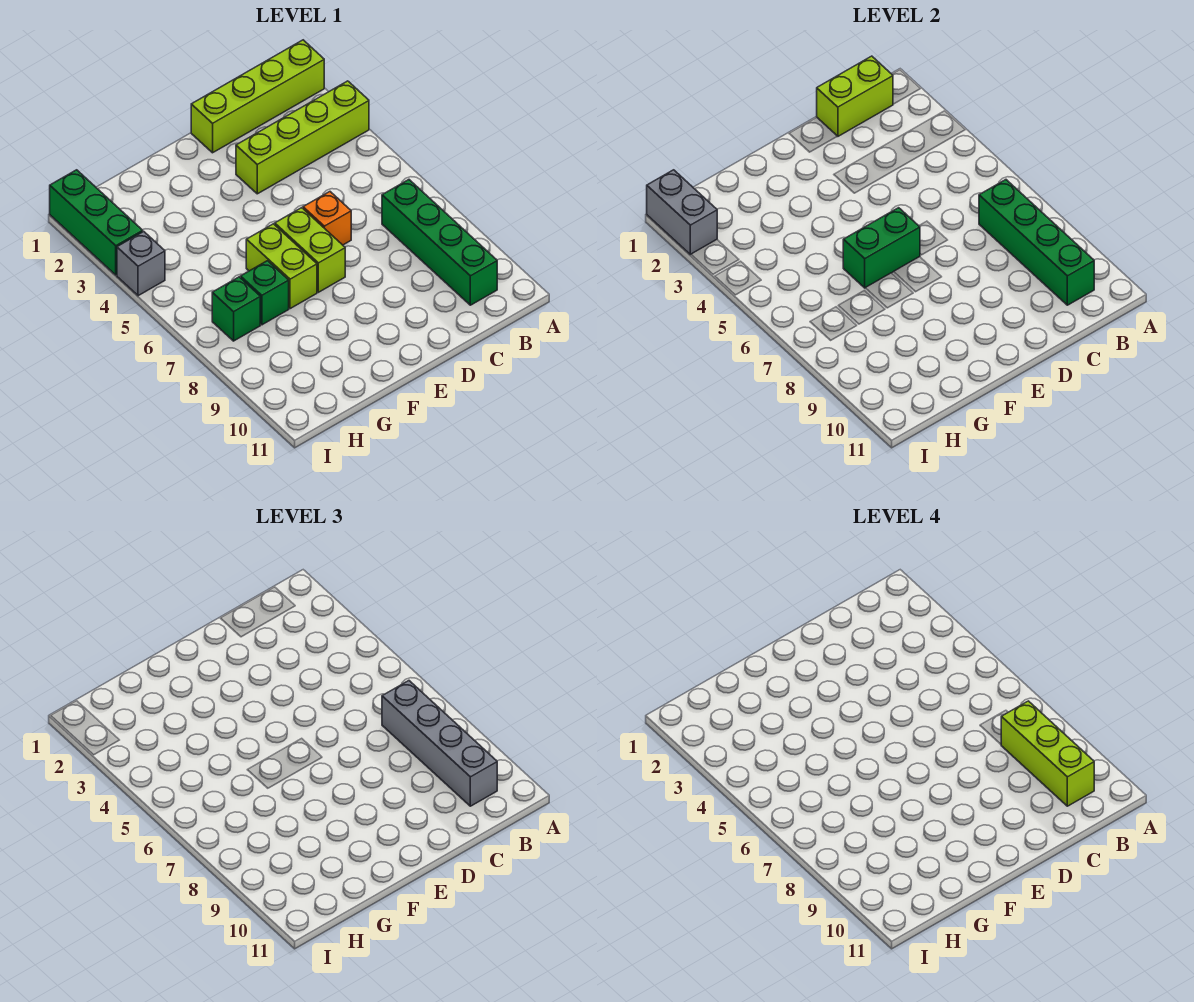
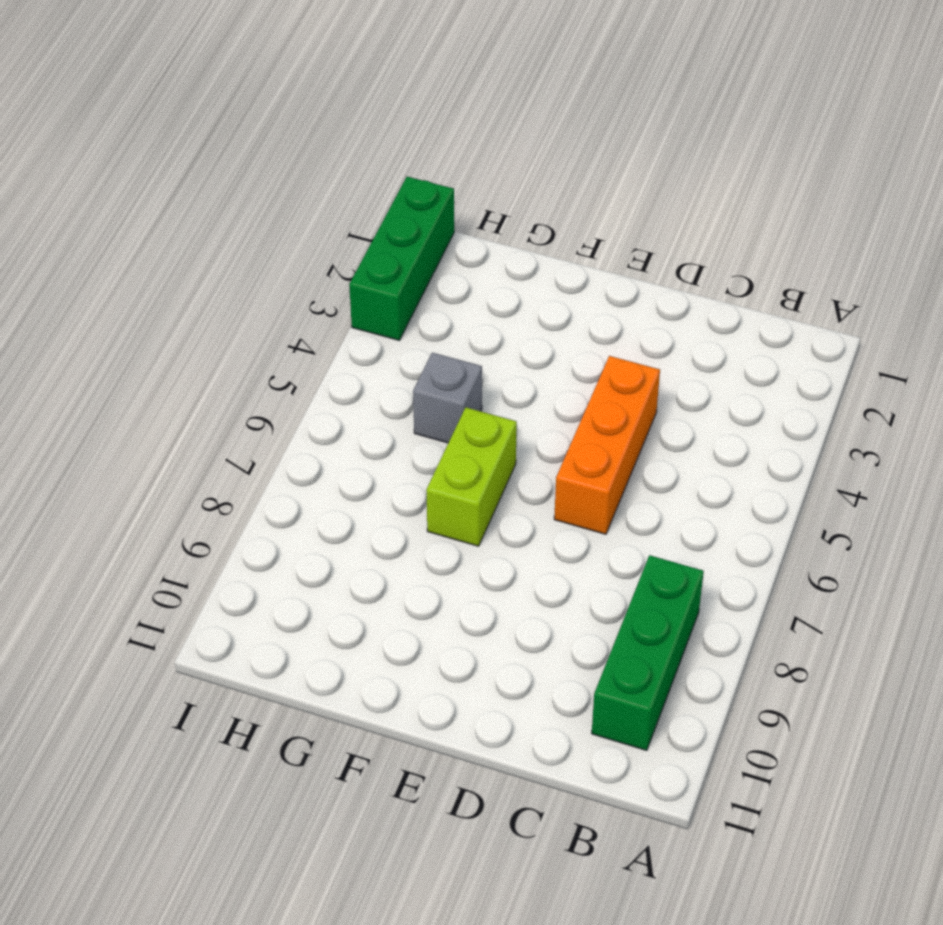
green 1x3 brick [592,555,704,750] -> green 1x4 brick [382,180,497,305]
orange 1x3 brick [554,356,660,534] -> orange 1x1 brick [303,192,351,245]
grey 1x1 brick [413,353,482,443] -> grey 1x1 brick moved to [117,232,165,296]
none -> lime 1x4 brick [191,40,324,153]
none -> lime 1x4 brick [236,81,369,194]
none -> lime 1x2 brick [275,208,345,292]

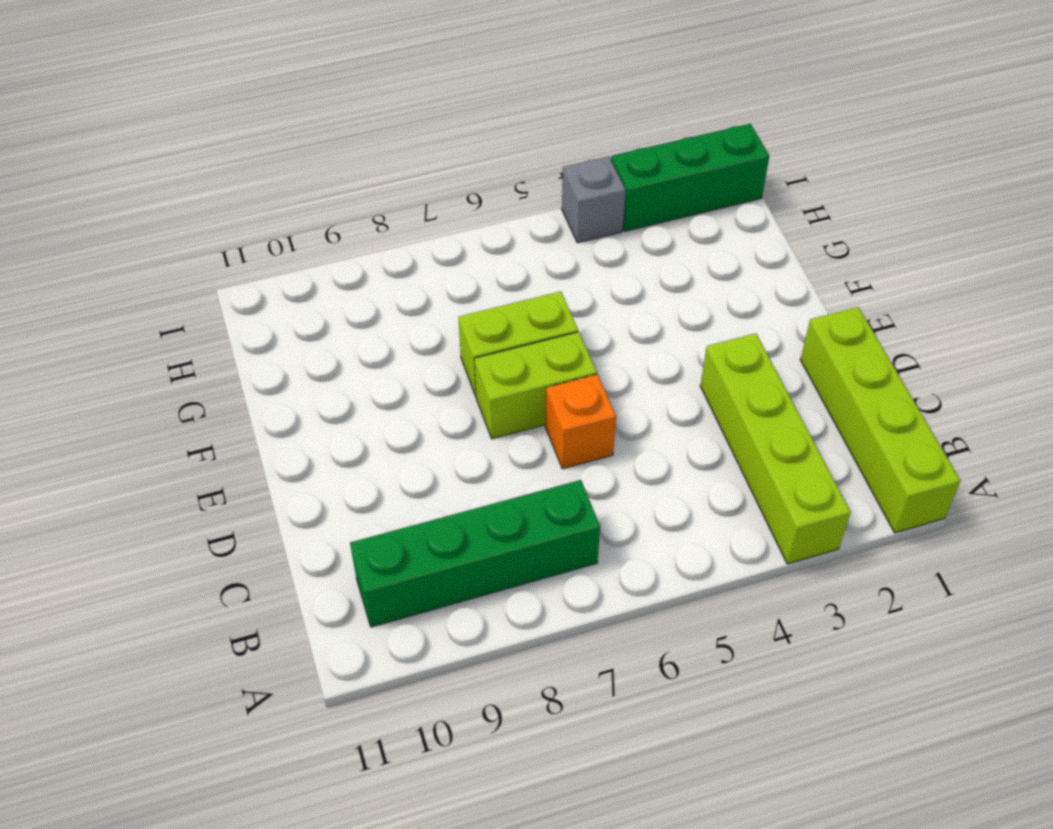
none -> green 1x1 brick [241,261,289,325]
none -> green 1x1 brick [212,277,260,341]
none -> lime 1x2 brick [817,56,893,136]

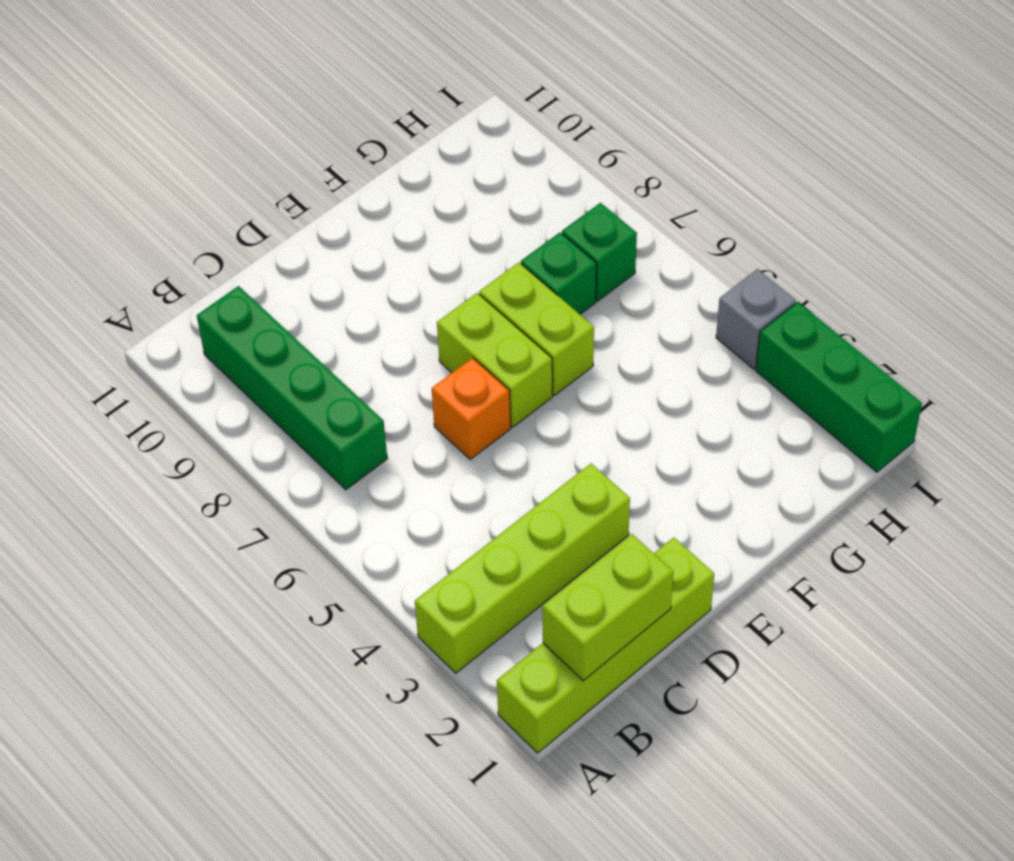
none -> green 1x4 brick [979,180,1094,305]
none -> green 1x2 brick [843,208,920,288]
none -> grey 1x2 brick [647,170,717,255]

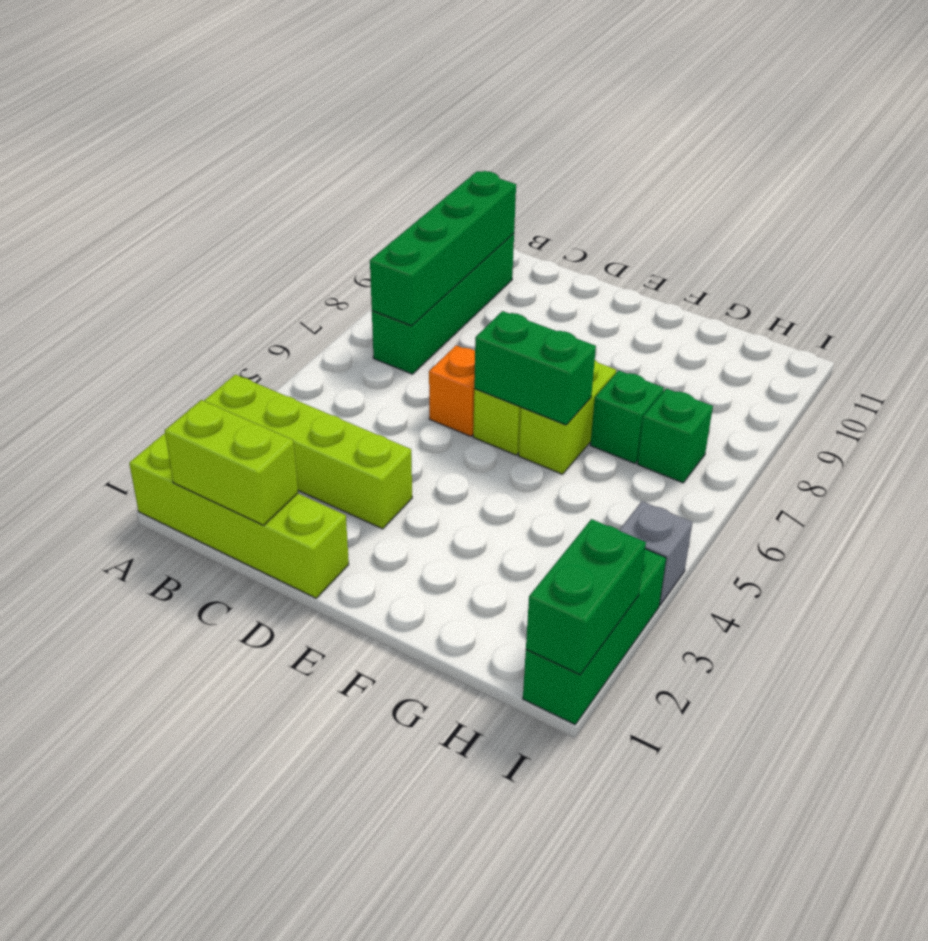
green 1x2 brick [526,519,646,675] -> grey 1x2 brick [647,170,717,255]
none -> grey 1x4 brick [382,681,497,806]
none -> lime 1x3 brick [1001,701,1094,806]

